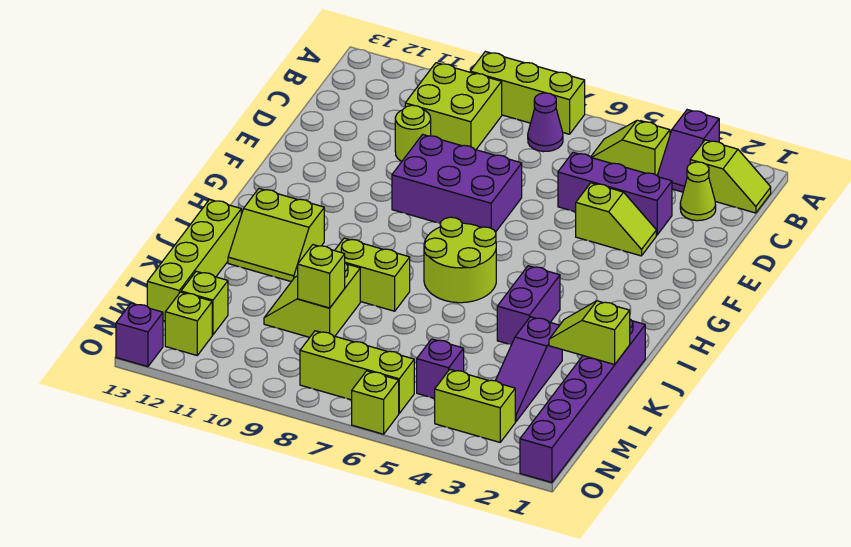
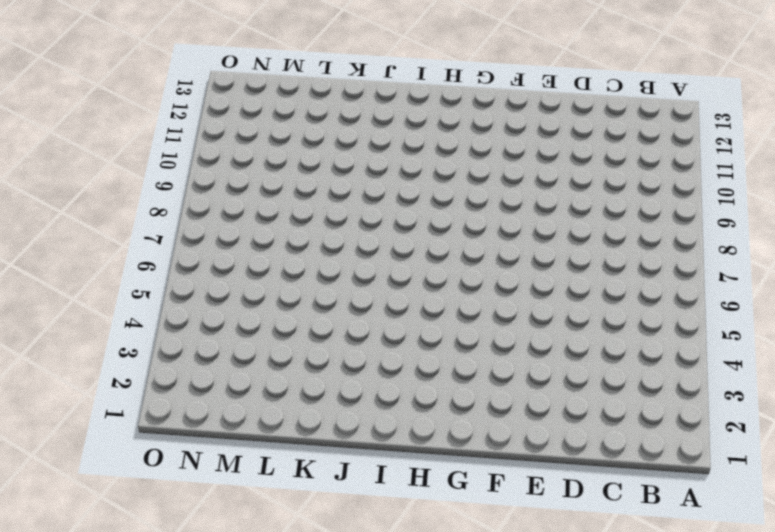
none -> purple 1x2 slope [657,110,719,192]
none -> lime 1x3 brick [470,52,585,134]
none -> lime 1x2 slope [690,140,771,213]

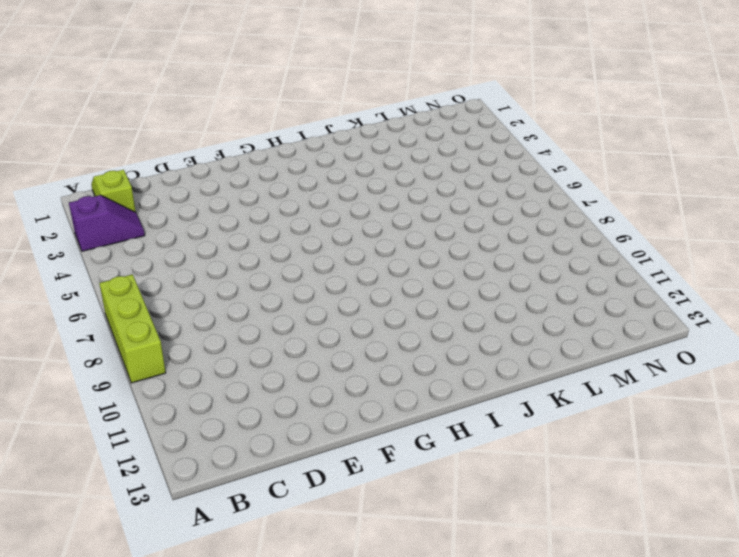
none -> lime 1x2 slope [591,120,670,175]
none -> purple 1x1 cone [528,93,563,152]
none -> lime 2x2 brick [405,63,502,150]

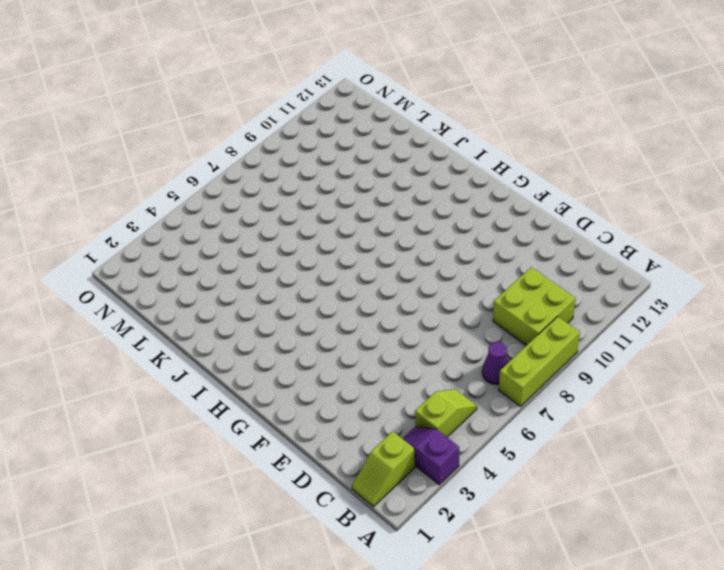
none -> lime 1x1 cone [680,162,716,221]
none -> purple 1x3 brick [558,152,672,235]
none -> lime 1x1 round brick [395,105,431,162]

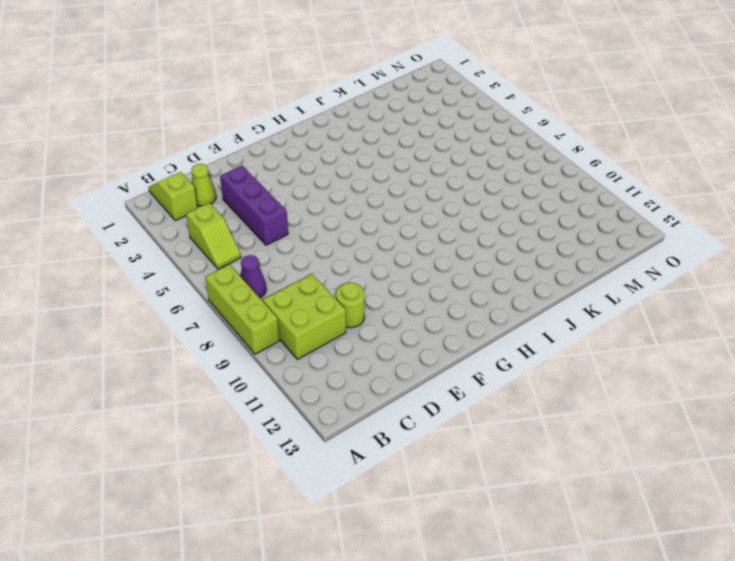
none -> purple 1x2 slope [657,110,719,192]
none -> lime 1x2 slope [576,183,656,256]
none -> purple 2x3 brick [392,134,522,232]

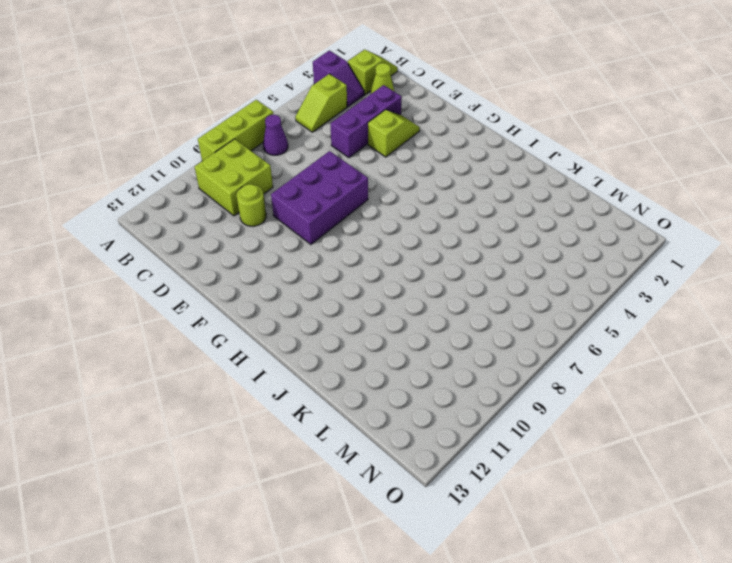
none -> lime 2x2 round brick [424,217,496,303]
none -> purple 1x2 brick [497,266,560,345]
none -> lime 2x2 slope [228,189,324,282]

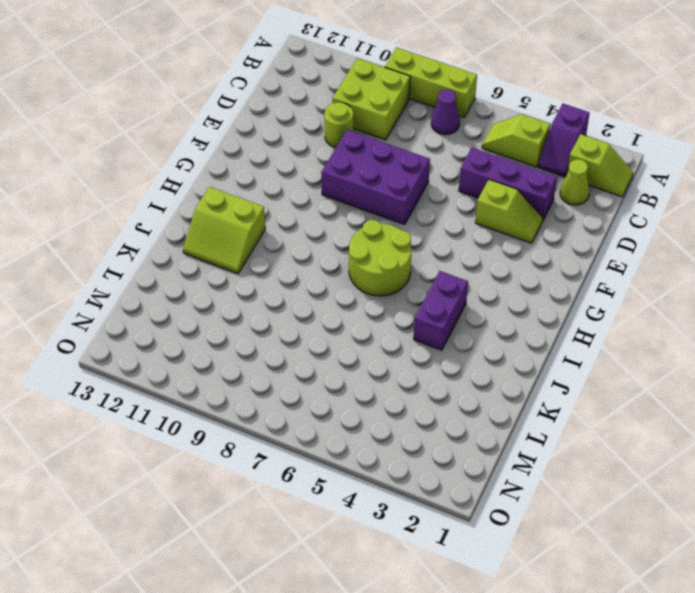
none -> purple 1x6 brick [520,319,645,483]
none -> lime 1x2 brick [335,238,410,311]
none -> lime 1x4 brick [147,200,241,321]

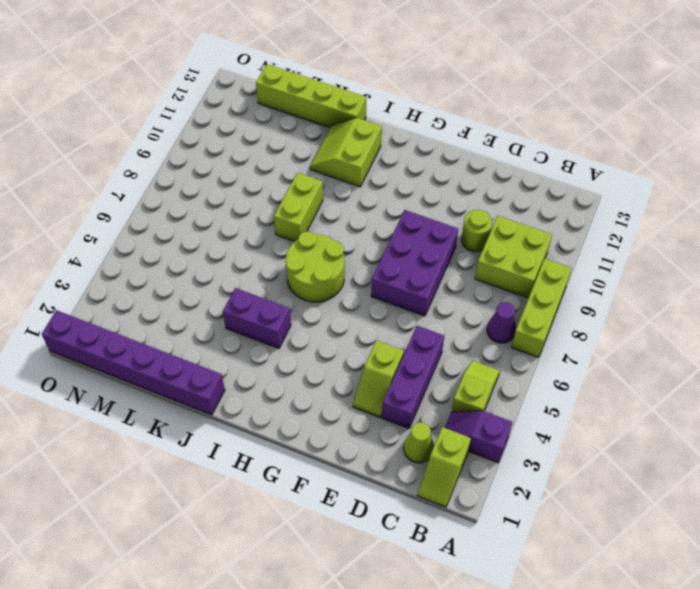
none -> purple 1x3 slope [496,317,562,422]
none -> lime 2x2 slope [264,263,360,337]
none -> purple 1x1 brick [417,339,464,398]

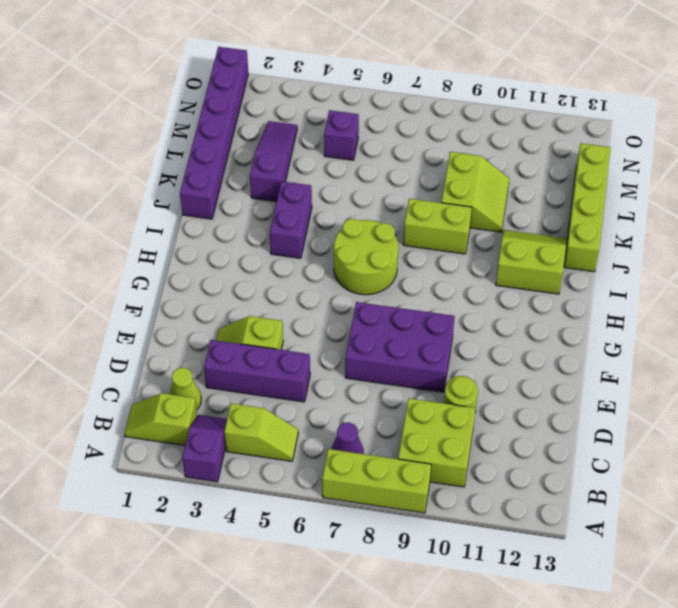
none -> lime 1x1 brick [181,271,228,335]
none -> lime 1x2 brick [435,370,515,442]
none -> lime 1x3 brick [300,331,414,413]

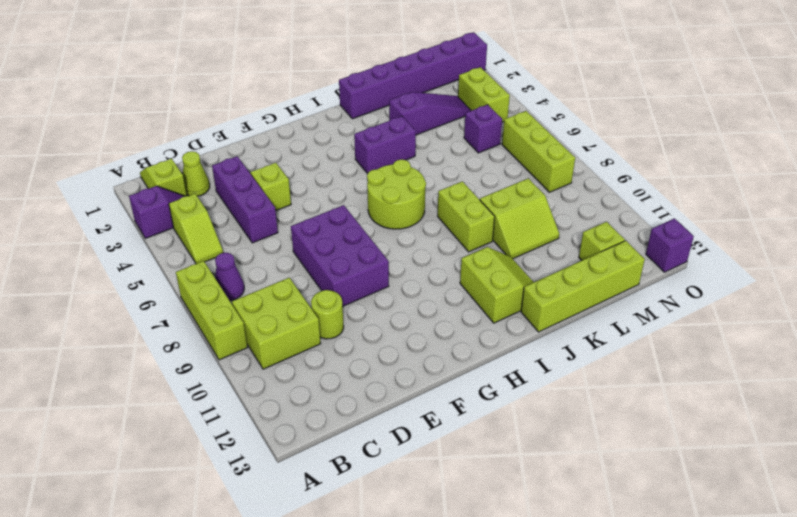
none -> lime 1x1 brick [165,292,212,355]
none -> lime 1x1 brick [352,371,399,434]
none -> lime 1x2 slope [549,301,630,364]

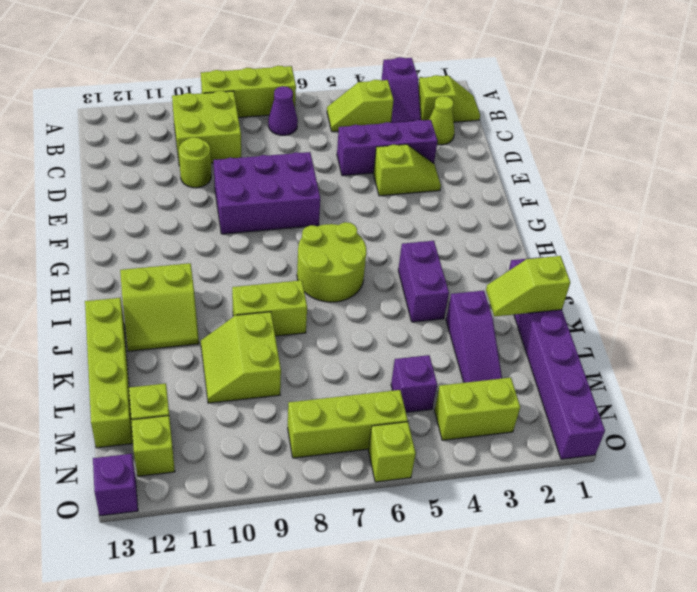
none -> lime 1x1 brick [298,245,345,308]

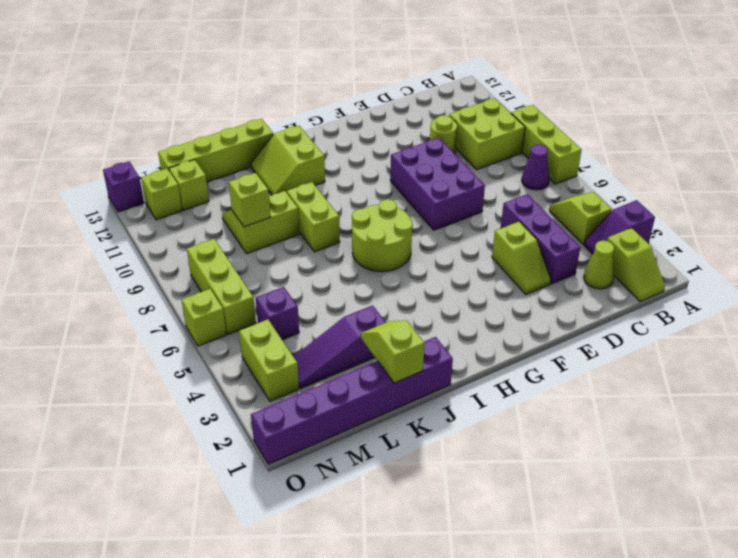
none -> purple 1x2 brick [497,266,560,345]

